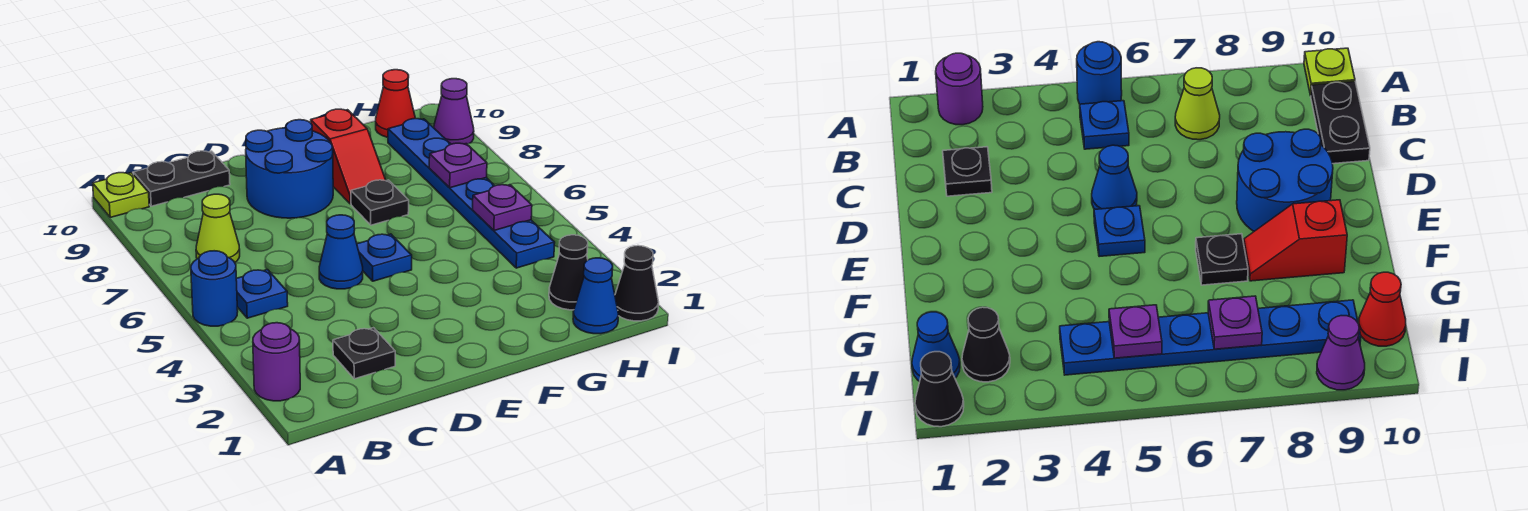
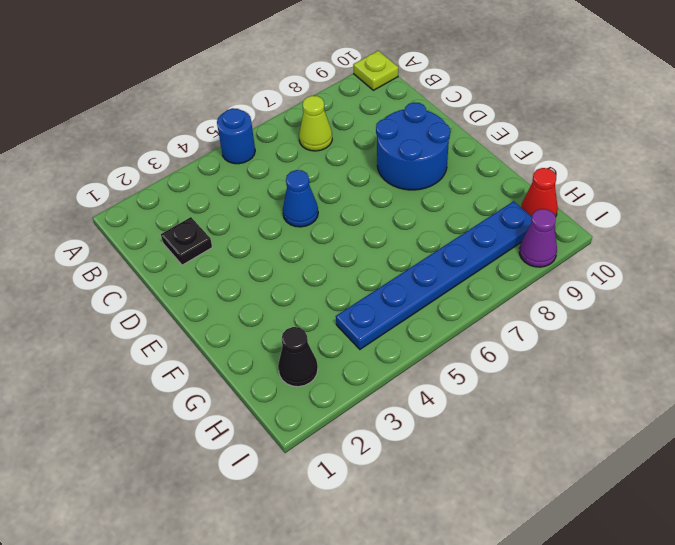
none -> purple 1x1 round brick [253,323,300,401]
none -> blue 1x1 plate [236,270,288,318]
none -> black 1x2 plate [133,151,230,206]

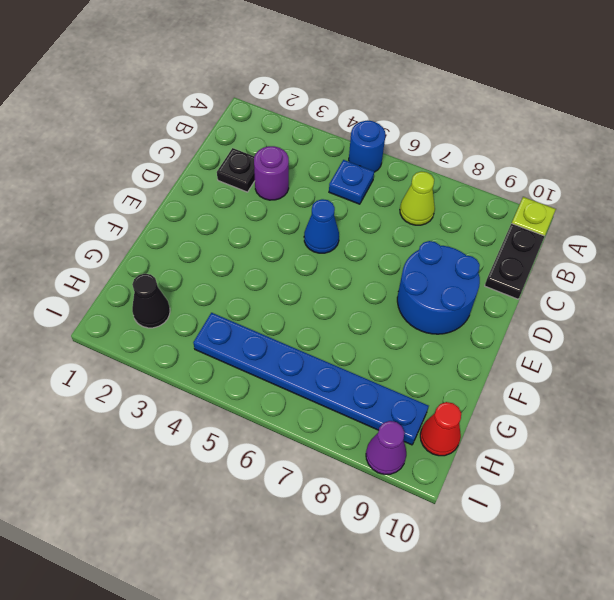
purple 1x1 round brick [254,146,289,200] -> purple 1x1 round brick moved to [253,323,300,401]
none -> blue 1x1 plate [357,234,412,281]
none -> black 1x1 plate [351,180,409,225]
none -> red 1x2 slope [311,109,386,204]

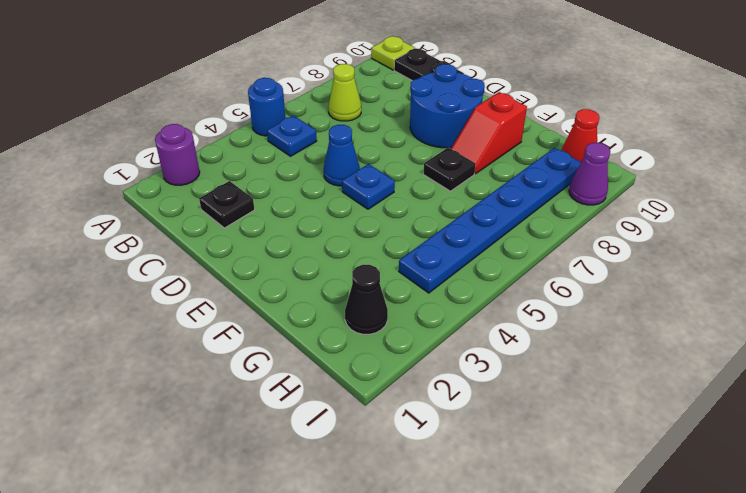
none -> blue 1x1 cone [573,258,618,334]
none -> black 1x1 cone [615,246,659,321]
none -> purple 1x1 plate [473,185,532,231]

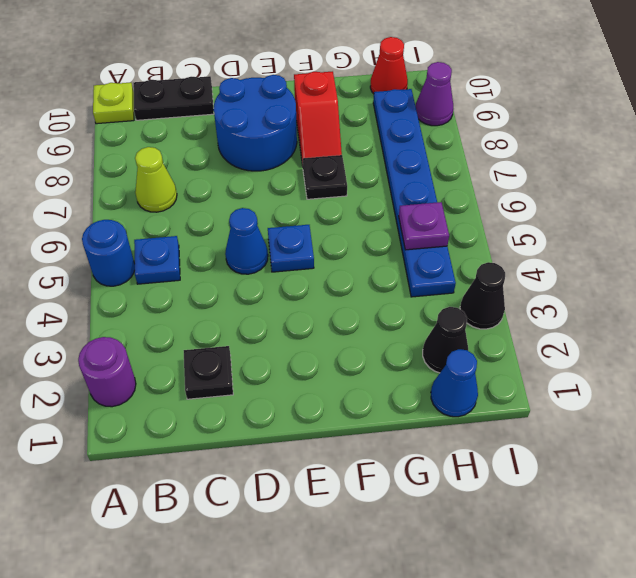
black 1x1 cone [460,262,505,329] -> black 1x1 cone moved to [615,246,659,321]
none -> purple 1x1 plate [429,143,487,188]

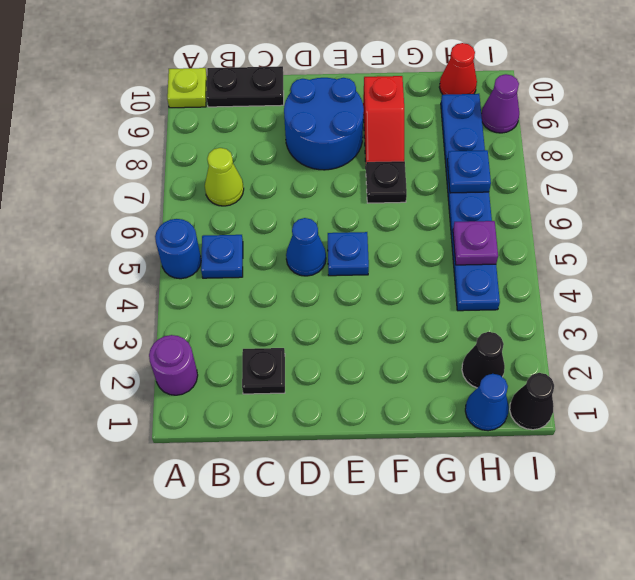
blue 1x1 plate [447,150,491,193] -> purple 1x1 plate [429,143,487,188]

